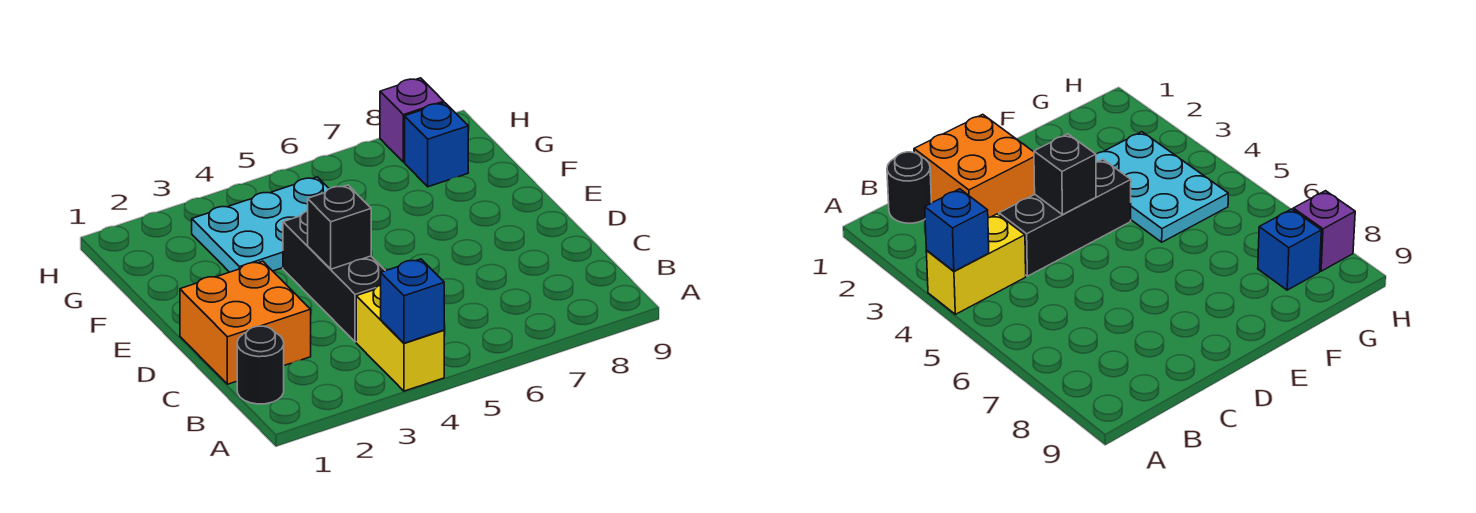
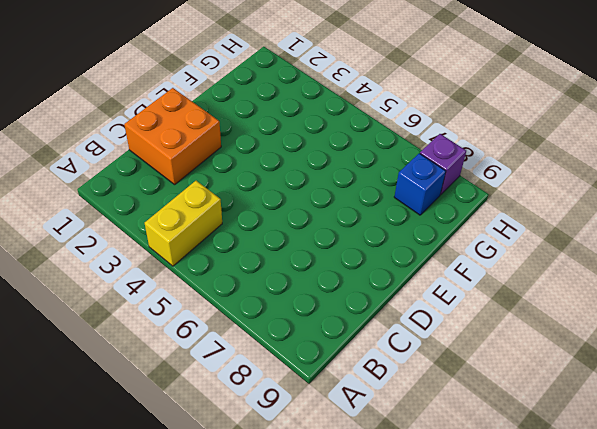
none -> black 1x1 round brick [237,326,284,404]
none -> black 1x3 brick [283,211,385,342]

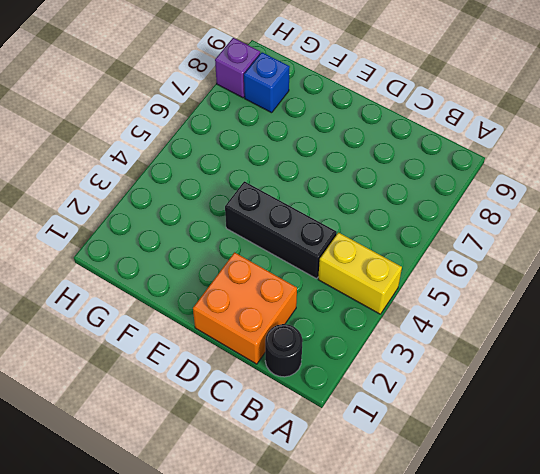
none -> cyan 2x3 plate [192,177,329,272]
none -> blue 1x1 brick [381,259,444,343]

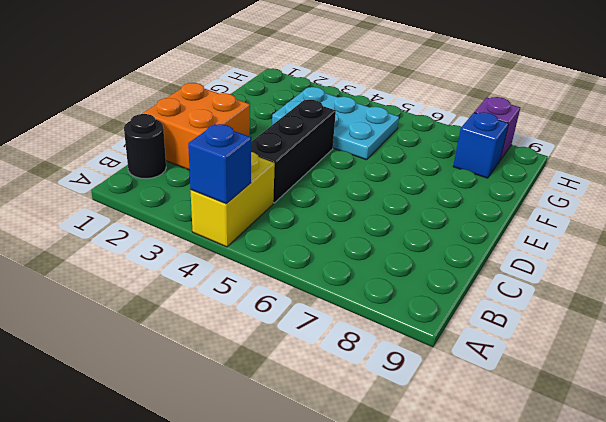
none -> black 1x1 brick [308,185,371,269]

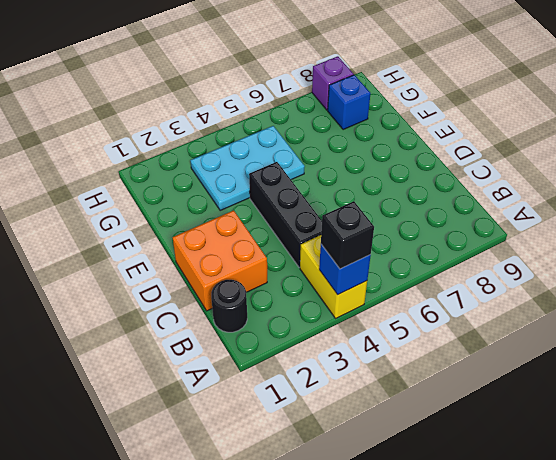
black 1x1 brick [321,201,374,269] -> black 1x1 brick moved to [308,185,371,269]

